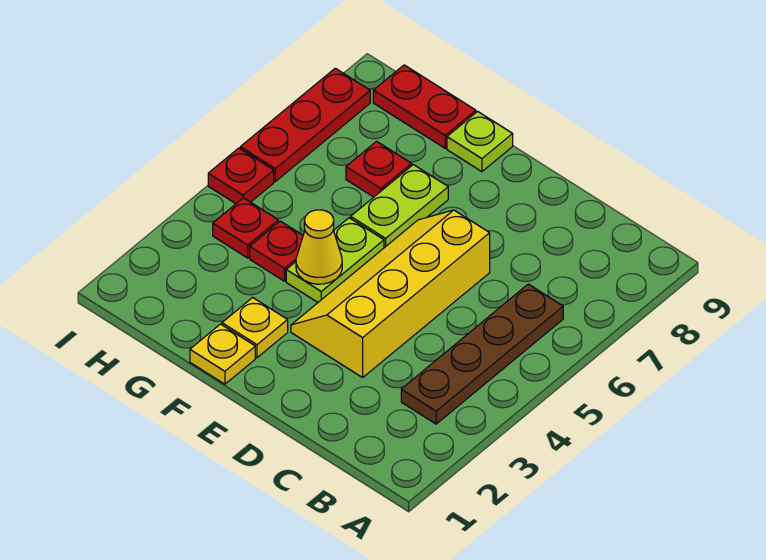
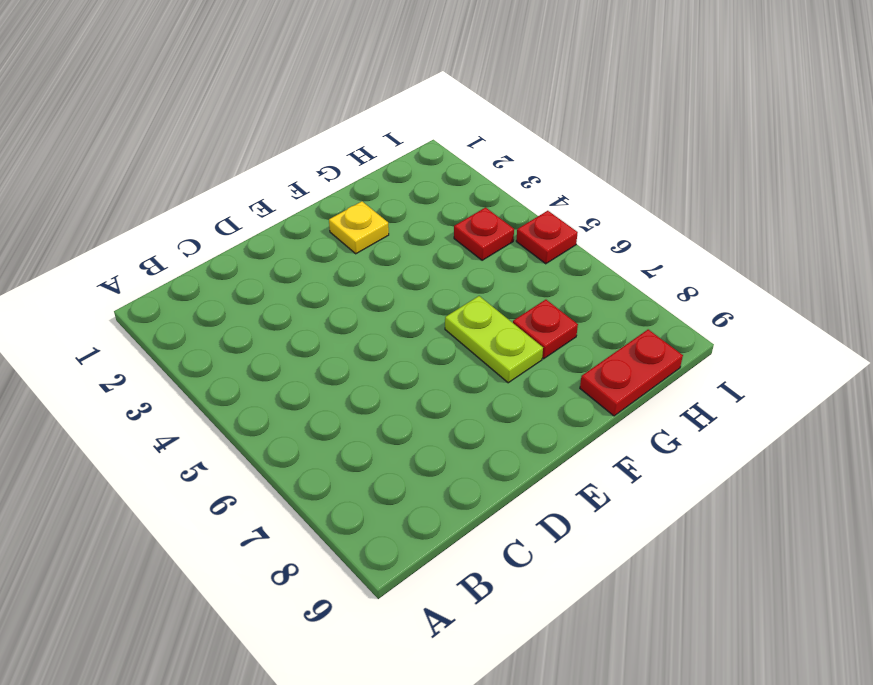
none -> brown 1x4 plate [401,284,563,424]
none -> yellow 2x4 slope [291,210,490,377]
none -> yellow 1x1 plate [190,324,255,384]

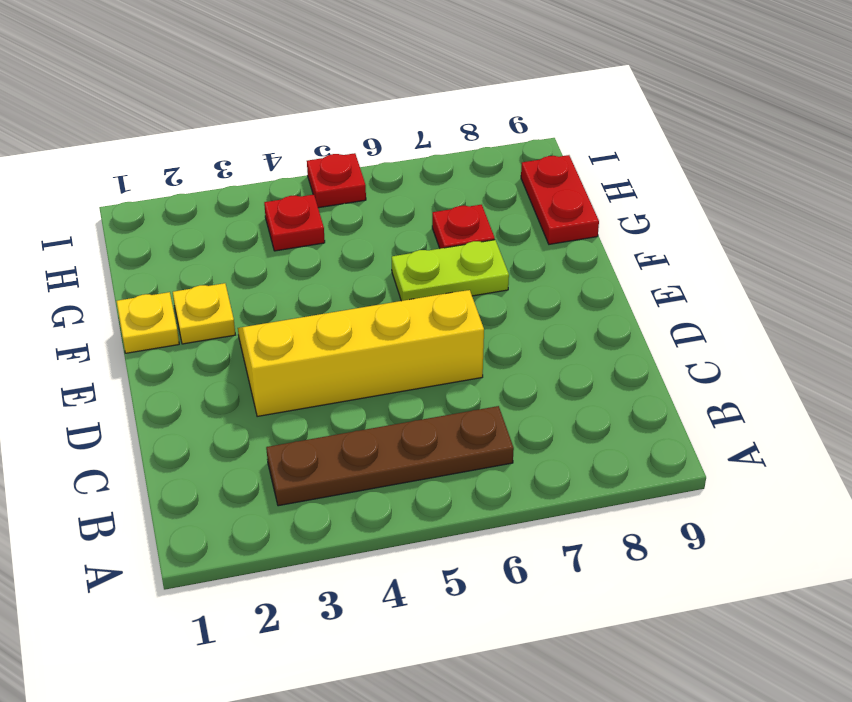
none -> lime 1x2 plate [286,218,384,302]
none -> lime 1x1 plate [447,111,513,172]
none -> red 1x1 plate [250,221,303,281]

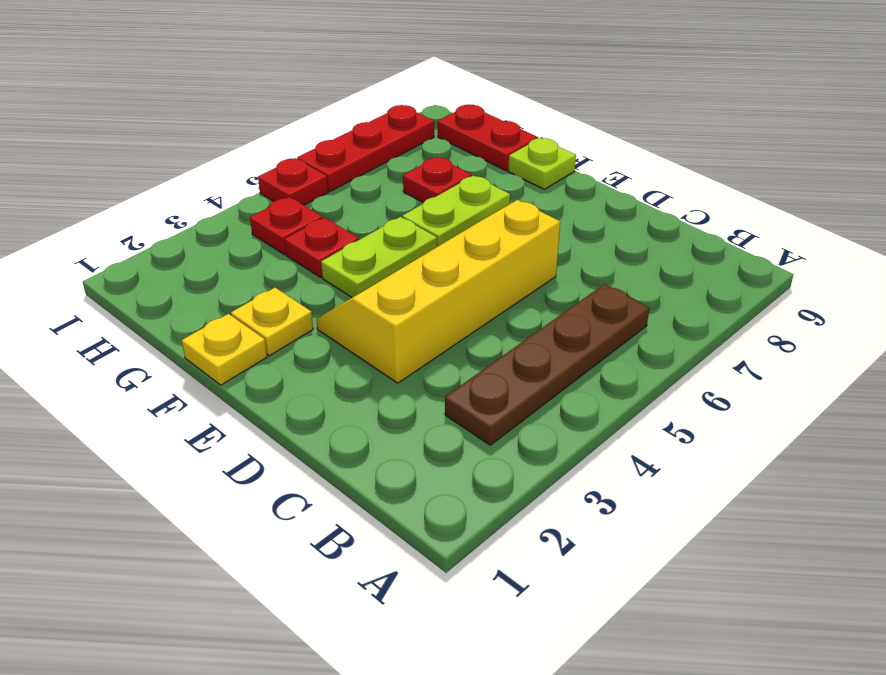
none -> yellow 1x1 cone [296,210,342,284]

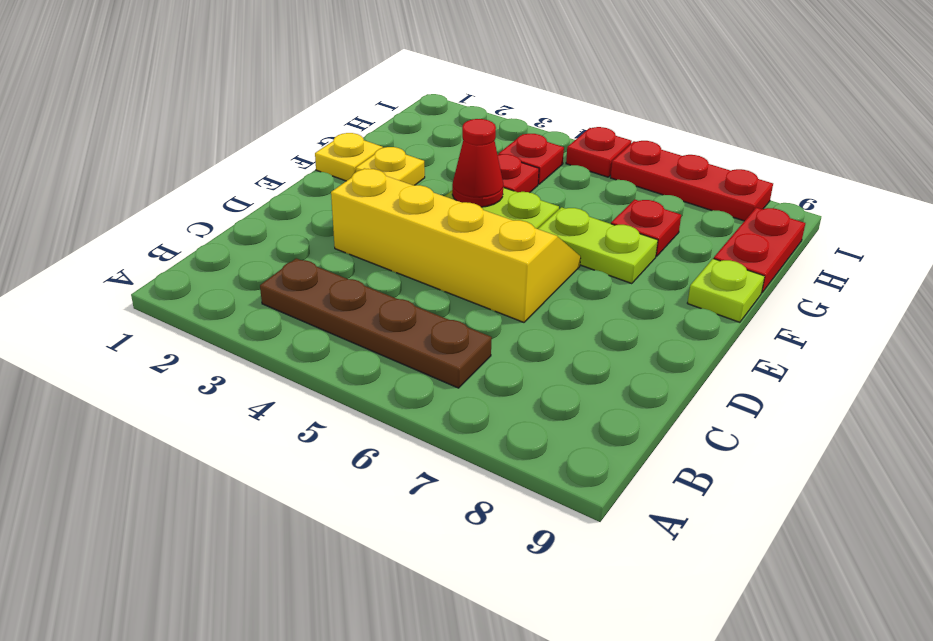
red 1x1 cone [452,119,503,207] -> yellow 1x1 cone [296,210,342,284]

